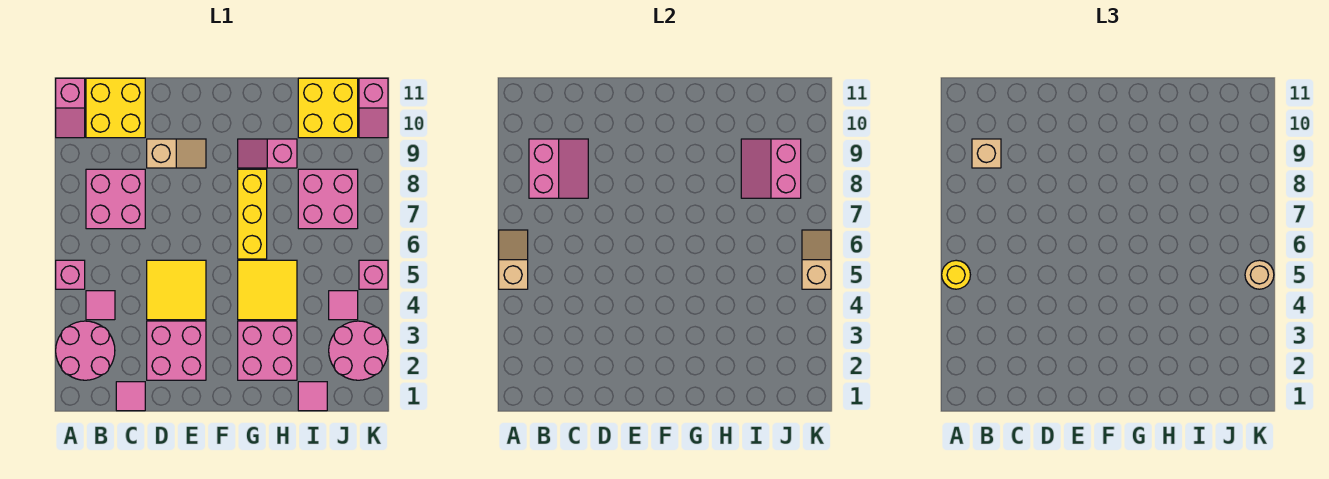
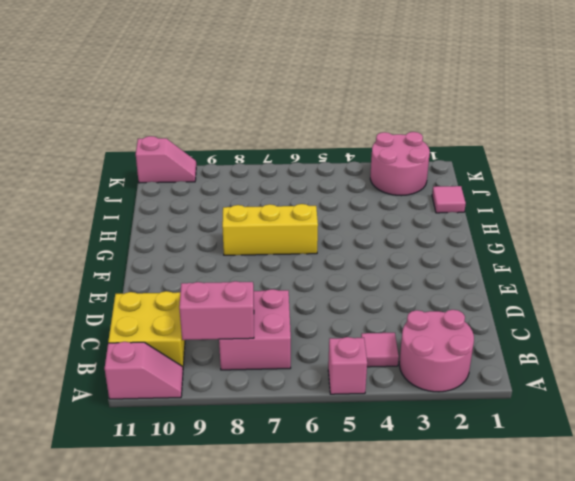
none -> pink 1x1 tile [116,382,145,411]
none -> pink 2x2 brick [147,321,206,380]
none -> yellow 2x2 tile [147,260,206,320]

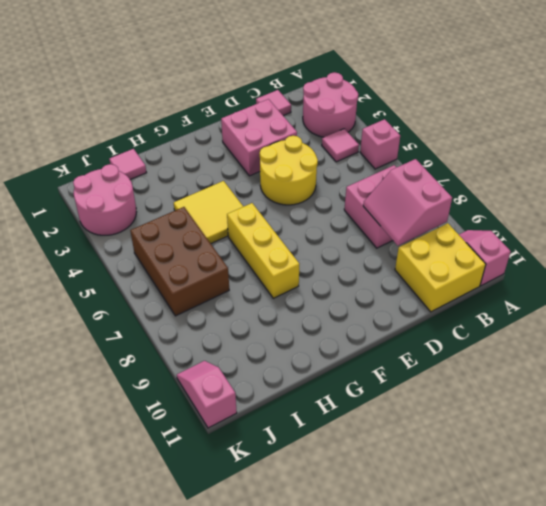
yellow 2x2 round brick [260,136,318,205] -> yellow 2x2 tile [147,260,206,320]
brown 2x3 brick [130,207,229,316] -> pink 2x2 brick [298,169,358,229]
none -> tan 1x2 slope [147,139,206,168]
none -> pink 2x2 brick [238,321,297,380]
none -> pink 1x2 slope [238,139,297,168]

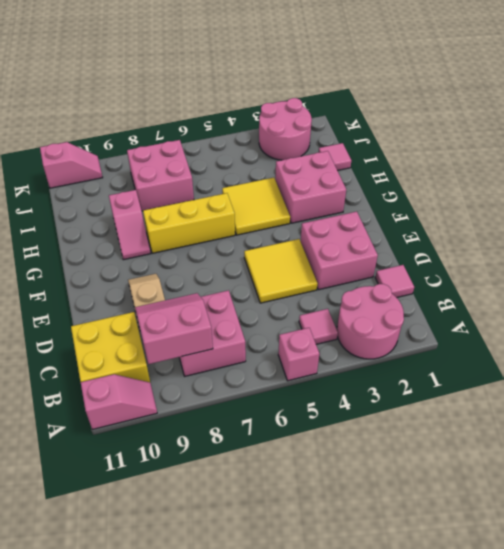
none -> yellow 2x2 brick [298,78,358,138]
none -> pink 1x1 tile [329,291,358,320]
none -> pink 1x1 brick [359,260,388,289]

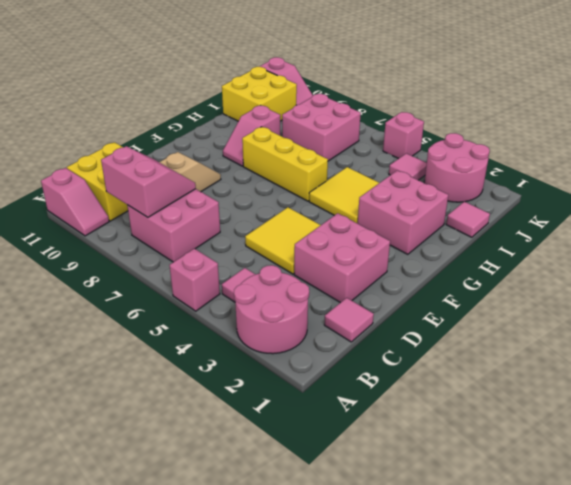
none -> tan 1x2 slope [499,230,528,289]
none -> pink 2x2 slope [741,139,801,198]
none -> tan 1x2 slope [802,230,831,289]

